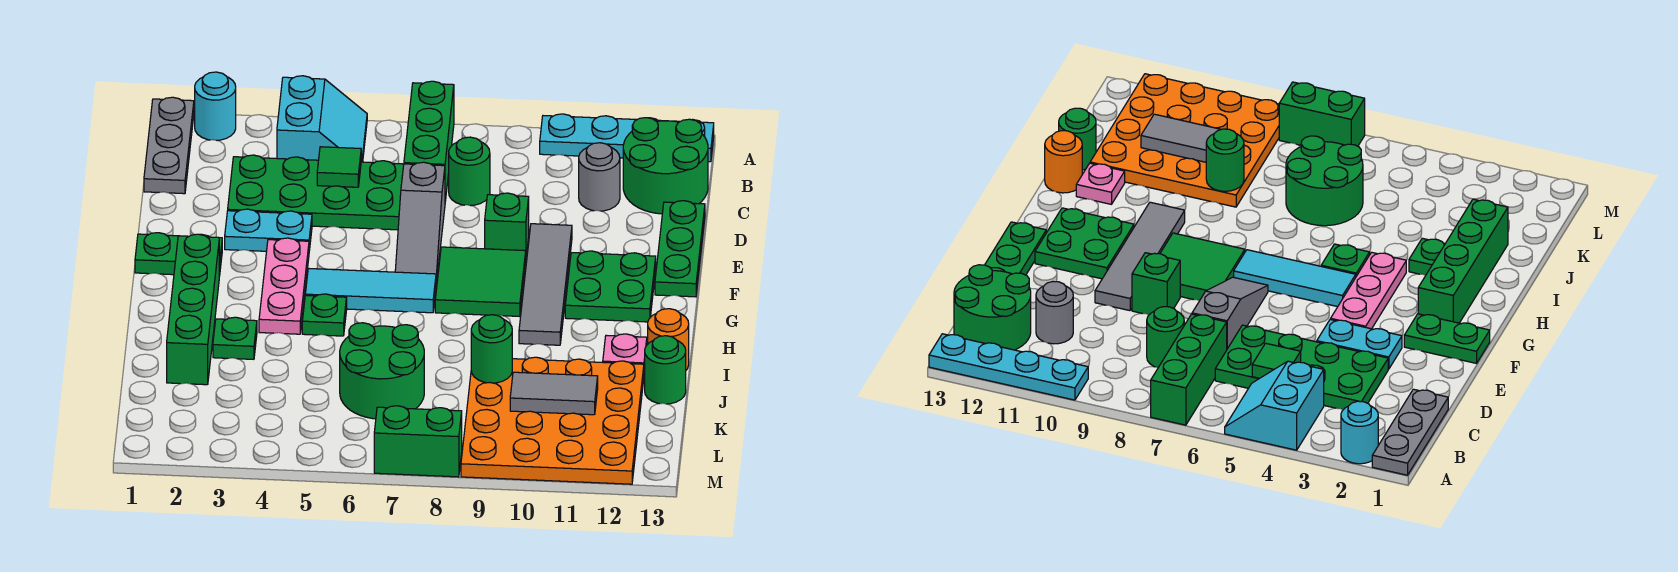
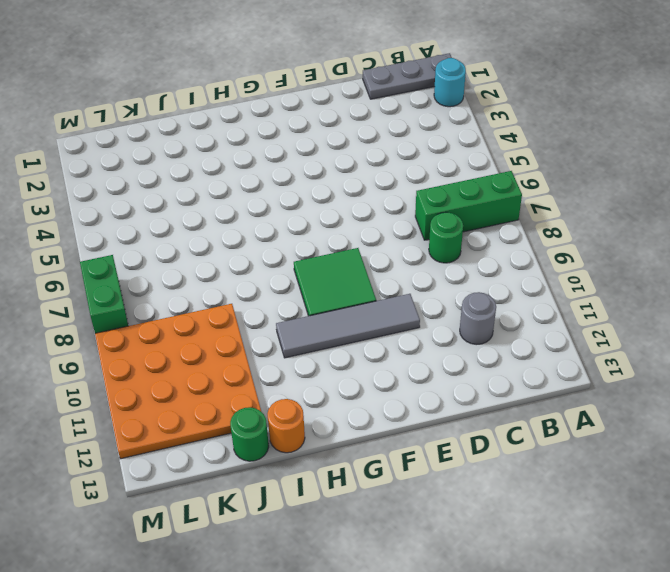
none -> cyan 2x2 slope [277,76,367,162]
none -> cyan 1x4 plate [540,114,714,162]
none -> green 2x2 round brick [623,118,708,214]
none -> green 2x4 plate [228,155,404,230]

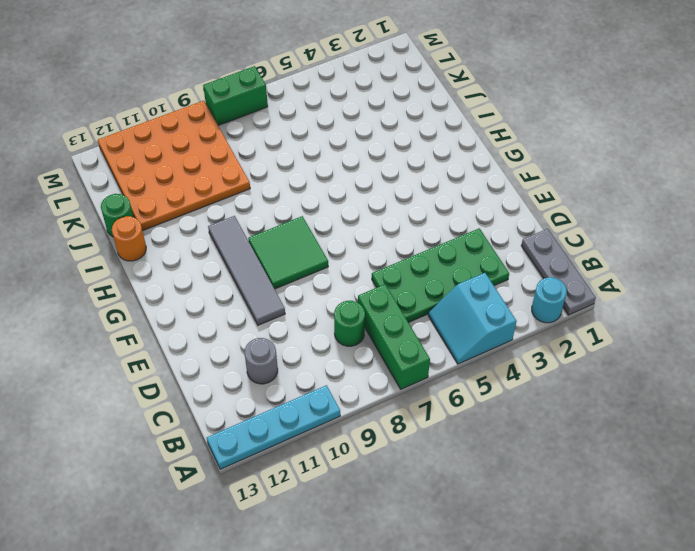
none -> green 2x2 round brick [623,118,708,214]
none -> grey 1x3 slope [395,162,445,283]
none -> green 1x3 plate [655,201,705,297]
none -> cyan 1x2 plate [225,209,312,251]

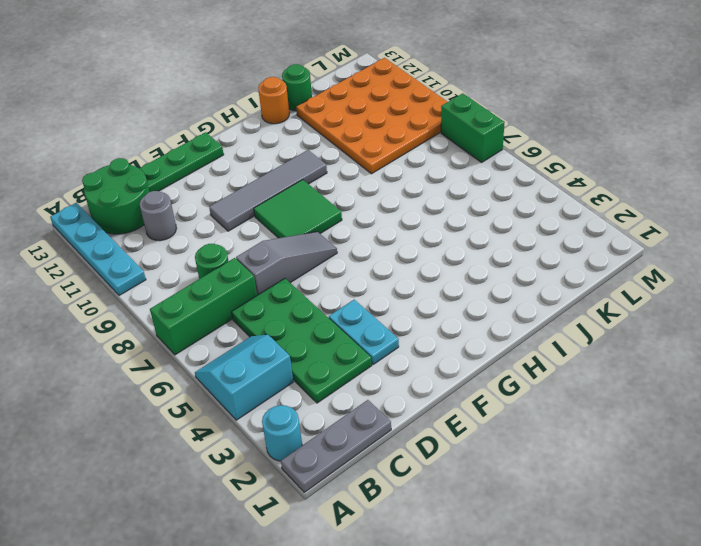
none -> green 1x1 brick [485,193,529,257]
none -> green 1x2 plate [135,233,222,276]
none -> pink 1x3 plate [259,238,309,334]
none -> green 2x2 plate [565,251,656,322]

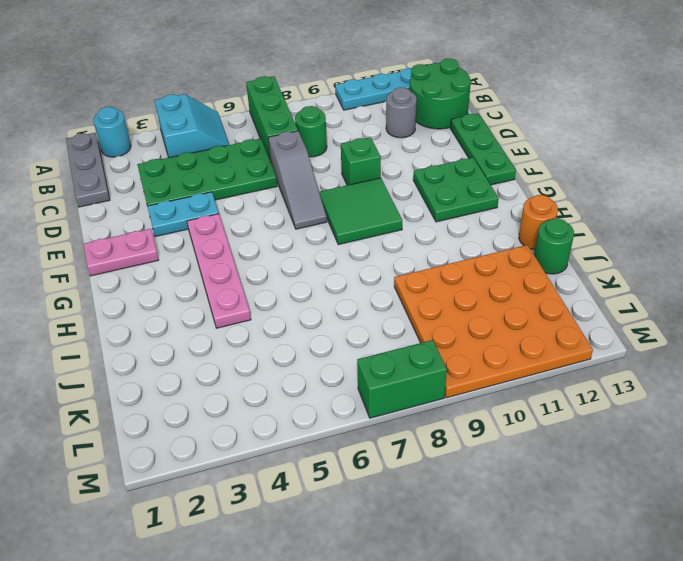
pink 1x2 plate [83,229,159,276] -> green 1x2 plate [135,233,222,276]
pink 1x4 plate [187,214,251,328] -> pink 1x3 plate [259,238,309,334]
none -> grey 1x4 tile [519,224,572,345]
none -> green 1x4 brick [167,234,219,385]
none -> cyan 1x3 tile [305,269,436,313]
none -> green 1x1 plate [302,294,347,336]

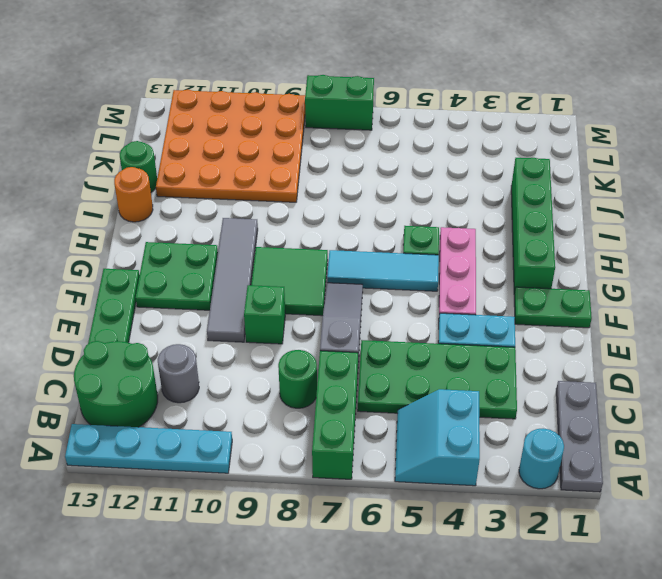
none -> green 1x1 plate [213,317,257,359]
none -> pink 1x1 plate [603,334,647,372]
none -> green 2x2 round brick [340,323,424,419]
none -> green 1x1 tile [317,147,361,187]

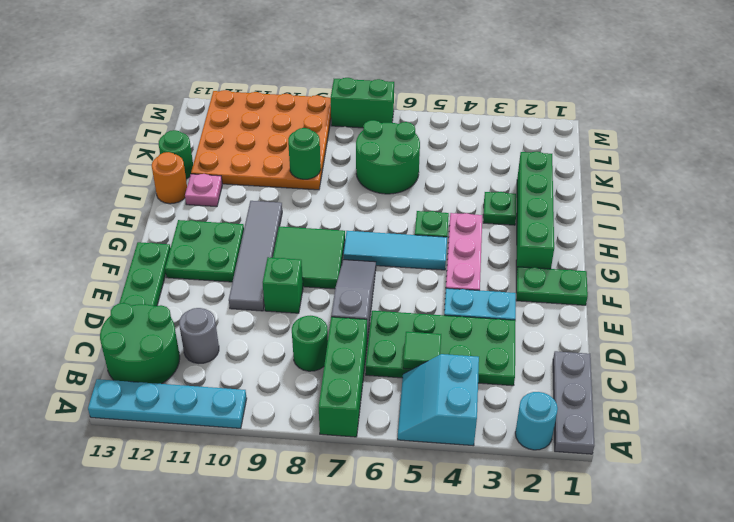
none -> grey 1x2 tile [510,372,598,415]

